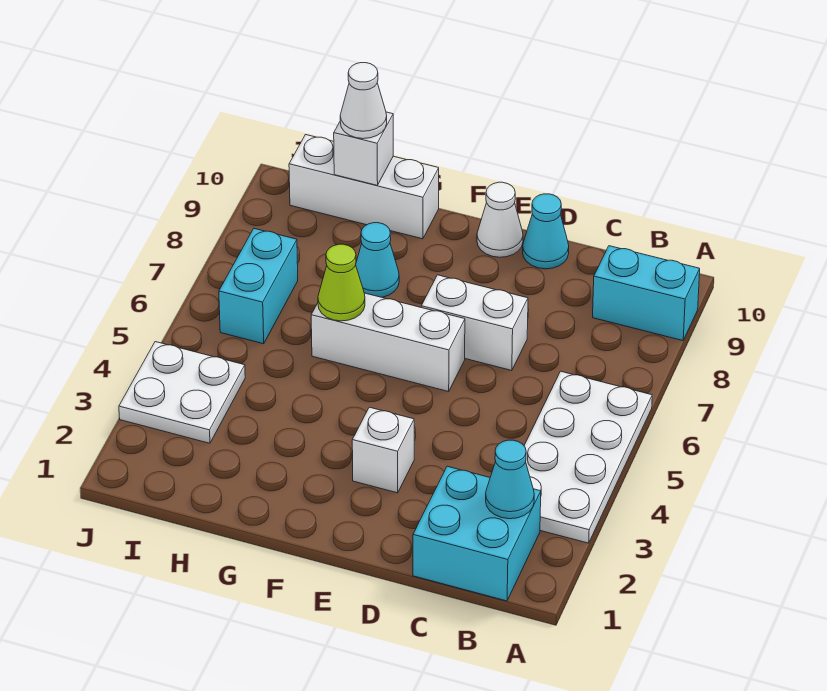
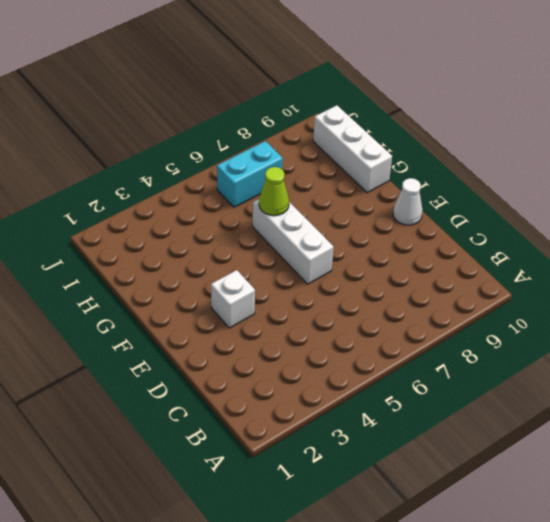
none -> white 2x4 plate [524,371,652,543]
none -> cyan 1x2 brick [593,246,700,341]
none -> cyan 2x2 brick [413,466,541,601]

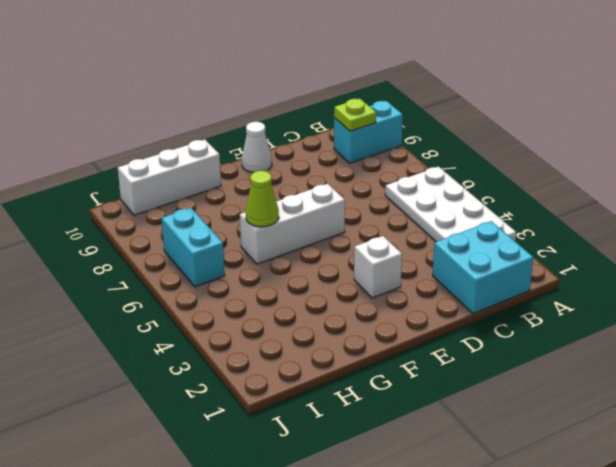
lime 1x1 plate [334,99,376,131] -> none
none -> white 1x2 brick [421,275,528,371]
none -> cyan 1x1 cone [523,194,569,269]
none -> cyan 1x1 cone [356,223,399,297]

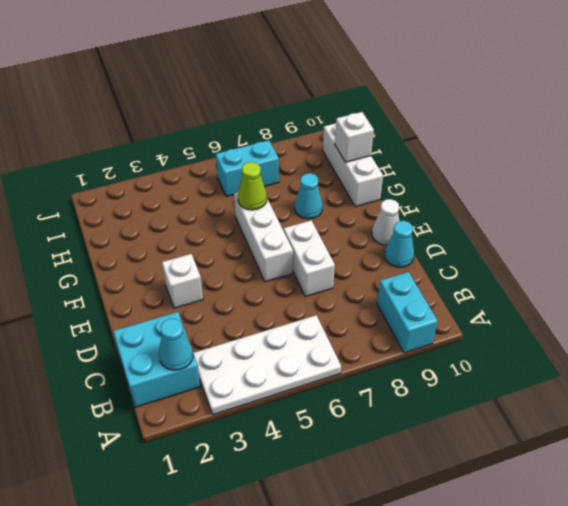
none -> white 2x2 plate [119,342,245,443]
none -> white 1x1 cone [340,63,387,139]

